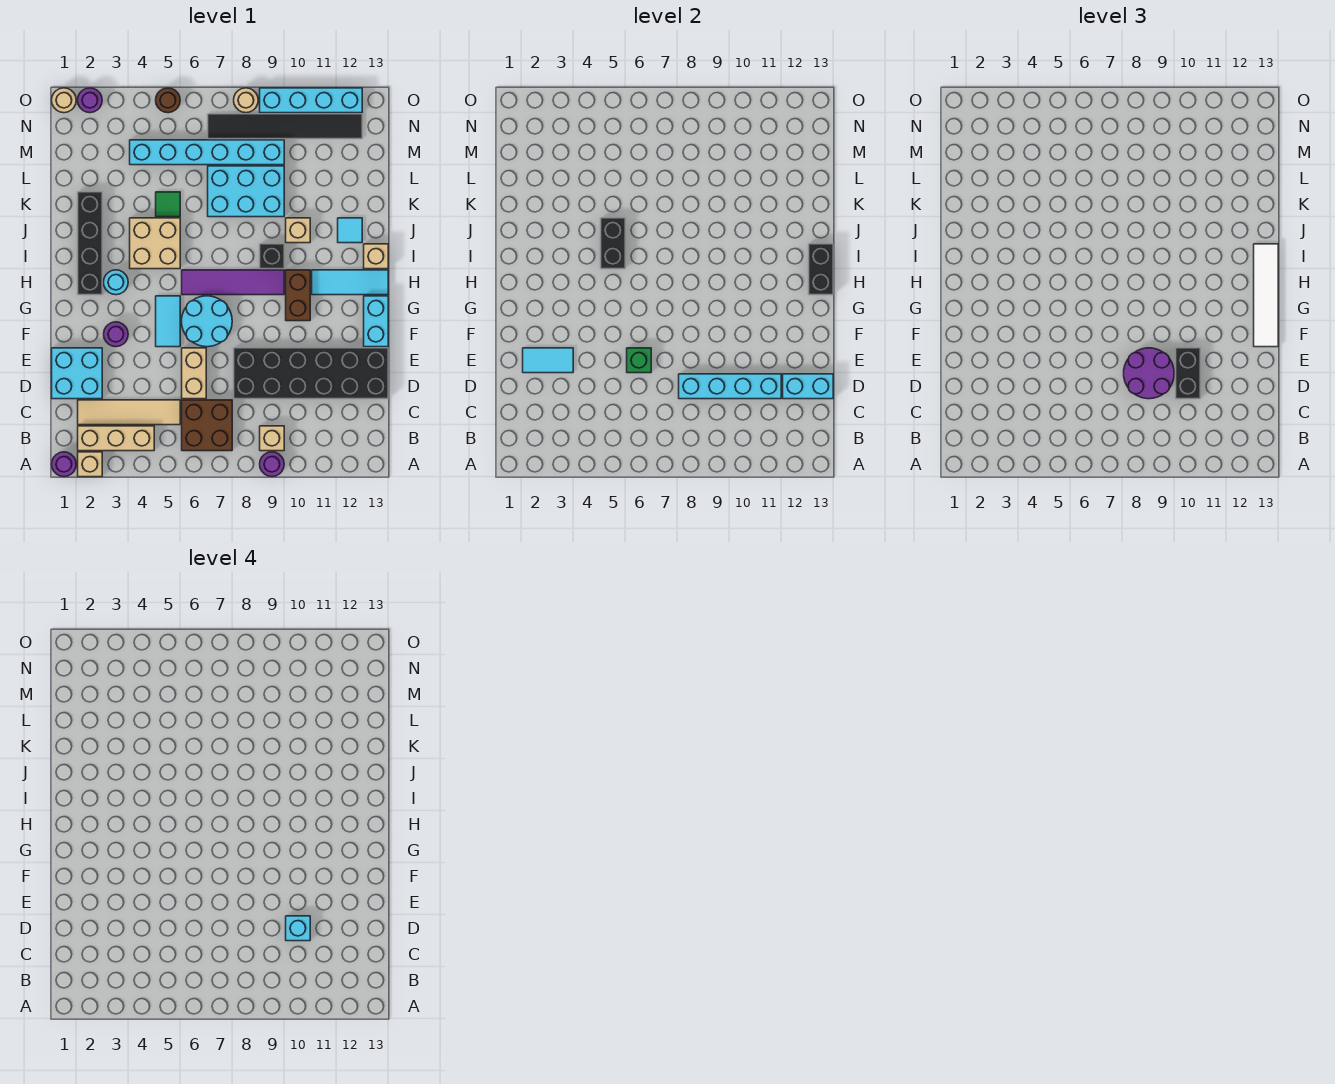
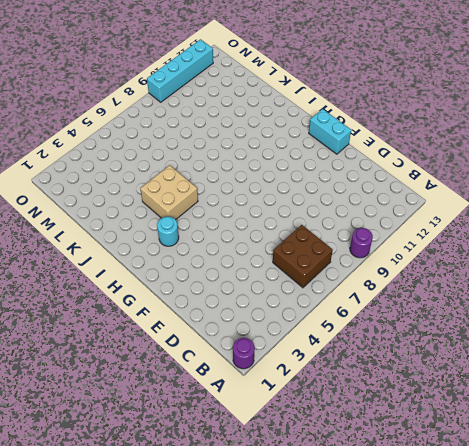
none -> tan 1x1 brick [78,452,102,477]
none -> tan 1x3 brick [78,426,154,451]
none -> tan 1x1 brick [260,426,284,451]
none -> tan 1x4 tile [78,400,180,425]

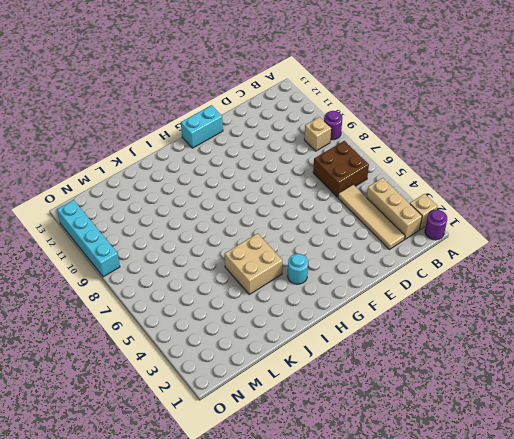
none -> cyan 2x2 brick [52,348,102,399]
none -> tan 1x2 brick [182,348,206,399]
none -> black 2x6 brick [234,348,388,399]
none -> purple 1x1 round brick [104,322,128,347]

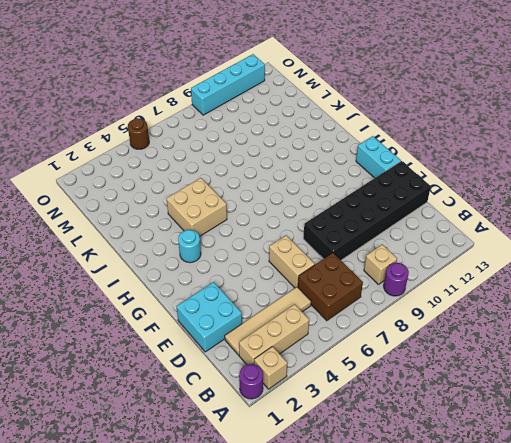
none -> purple 1x1 round brick [104,322,128,347]
none -> cyan 1x2 tile [156,296,180,347]
none -> cyan 2x2 round brick [182,296,232,347]
none -> brown 1x2 brick [286,270,310,321]

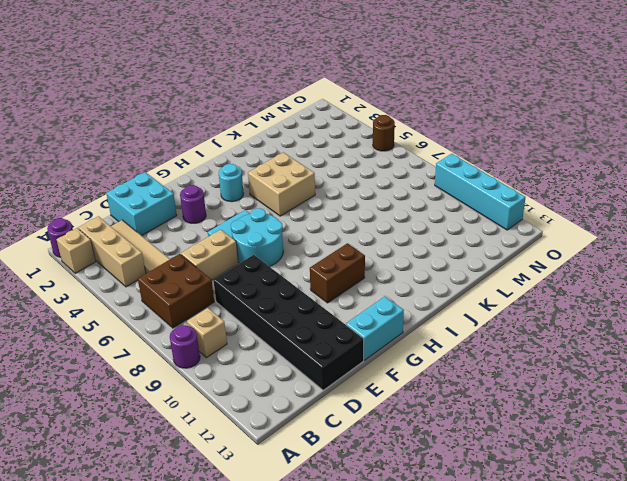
none -> black 1x4 brick [78,192,102,295]
none -> purple 1x4 tile [182,270,284,295]
none -> cyan 1x3 tile [312,270,388,295]
none -> black 1x1 brick [260,244,284,269]

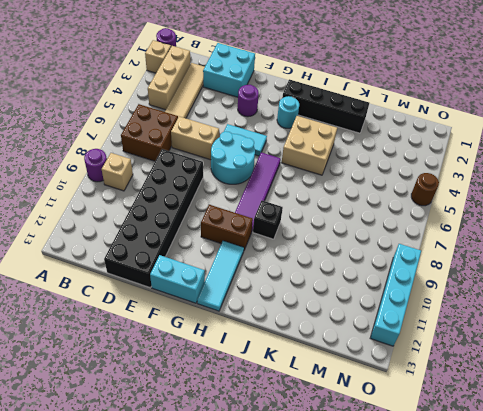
none -> tan 1x1 brick [364,244,388,269]
none -> tan 1x1 brick [286,218,310,243]
none -> cyan 1x1 tile [338,218,362,243]
none -> green 1x1 tile [156,192,180,217]

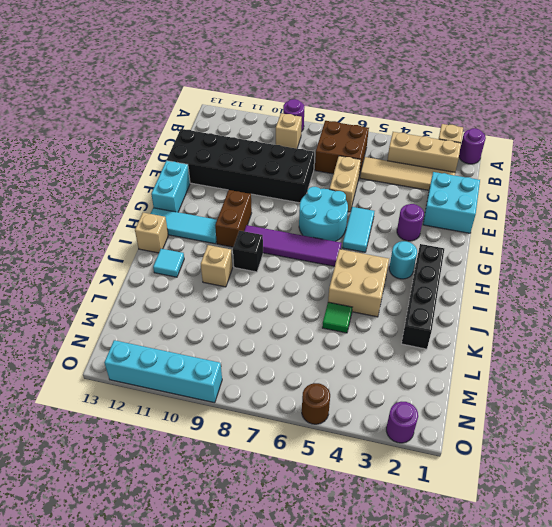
none -> cyan 2x3 brick [208,166,284,217]
none -> cyan 1x6 brick [130,140,284,165]
none -> black 1x6 tile [208,114,362,139]
none -> tan 1x1 round brick [52,88,76,113]

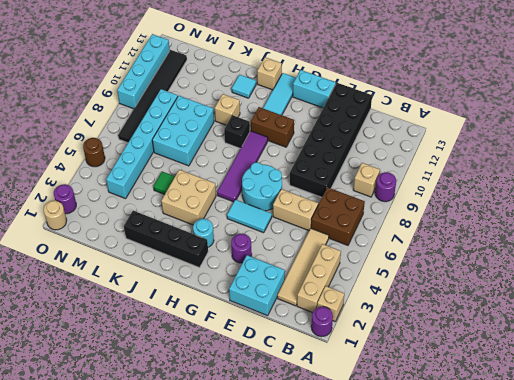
none -> tan 1x1 round brick [234,88,258,113]
none -> cyan 1x4 brick [679,374,781,399]
none -> cyan 1x2 brick [783,374,833,399]
none -> cyan 1x2 tile [523,348,573,373]

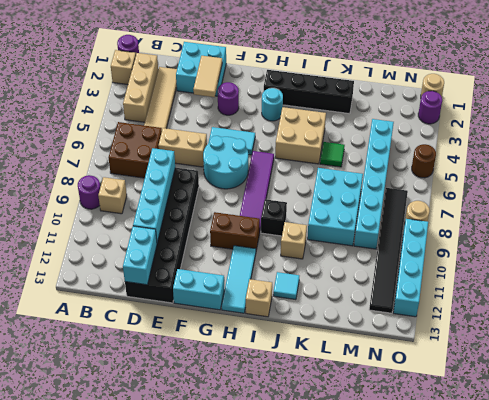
tan 1x2 tile [193,56,222,97] -> cyan 1x2 tile [523,348,573,373]
none -> green 1x1 brick [627,348,651,373]
none -> black 1x2 brick [809,244,833,295]
none -> black 1x2 brick [601,218,625,269]
none -> purple 2x2 round brick [1124,348,1174,399]

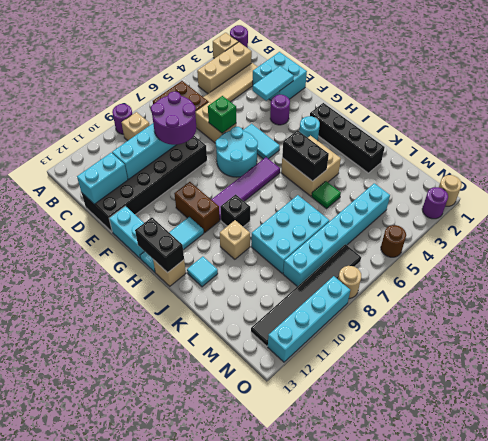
none -> black 1x2 brick [1176,348,1200,399]
none -> white 1x4 tile [1254,244,1278,347]
none -> cyan 1x1 brick [286,916,310,941]

